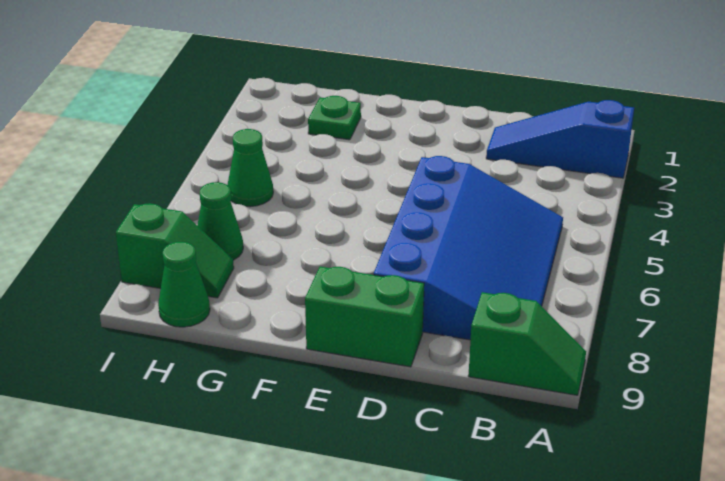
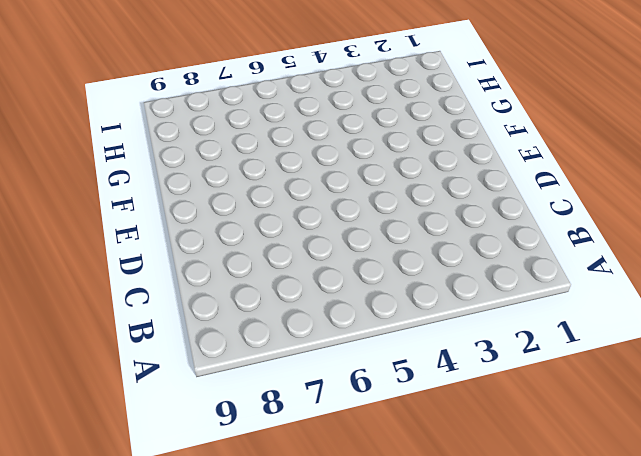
none -> blue 1x3 slope [486,100,634,178]
none -> green 1x2 slope [468,292,586,395]

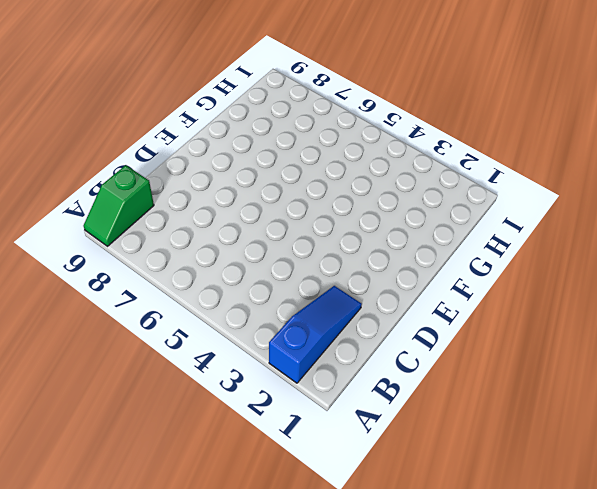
none -> blue 3x4 slope [374,156,563,340]
none -> green 1x2 brick [305,267,424,367]

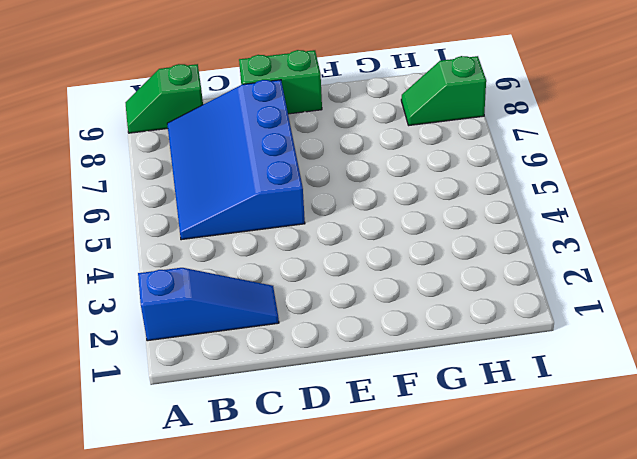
none -> green 1x1 plate [308,96,361,140]
none -> green 1x1 cone [228,129,273,207]

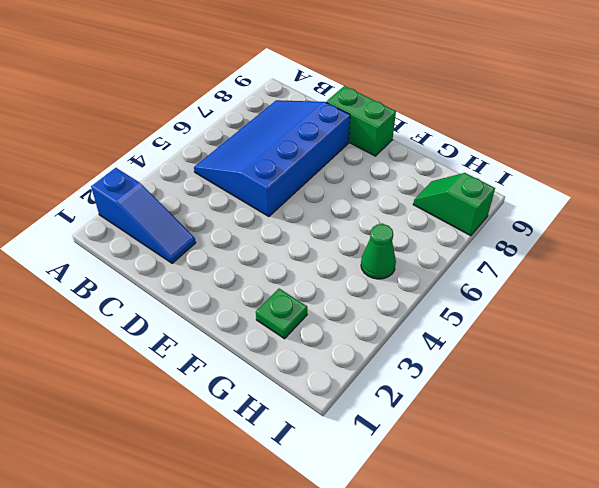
none -> green 1x2 slope [468,292,586,395]
none -> green 1x1 cone [197,182,243,260]

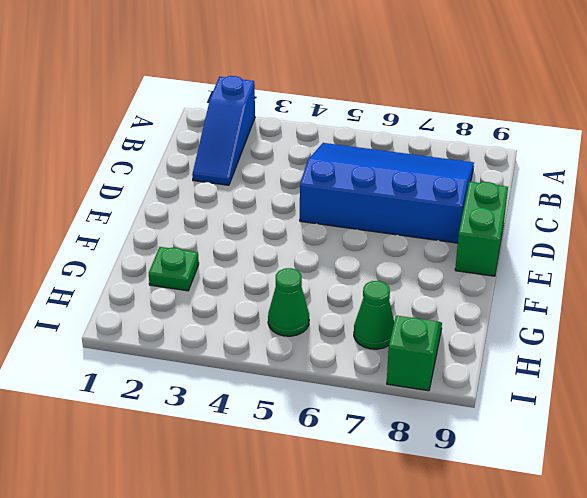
none -> green 1x2 slope [468,292,586,395]
none -> green 1x1 cone [158,242,210,327]

